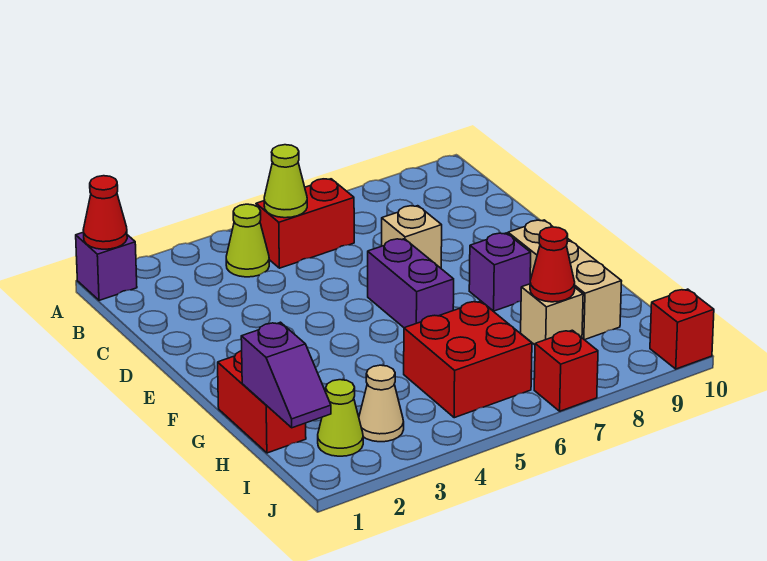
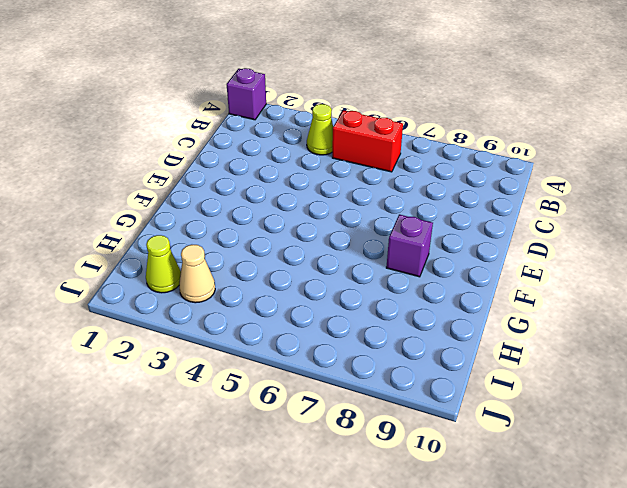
none -> tan 1x1 brick [382,206,442,268]
none -> purple 1x2 brick [368,239,454,328]
none -> tan 1x3 brick [508,220,622,340]

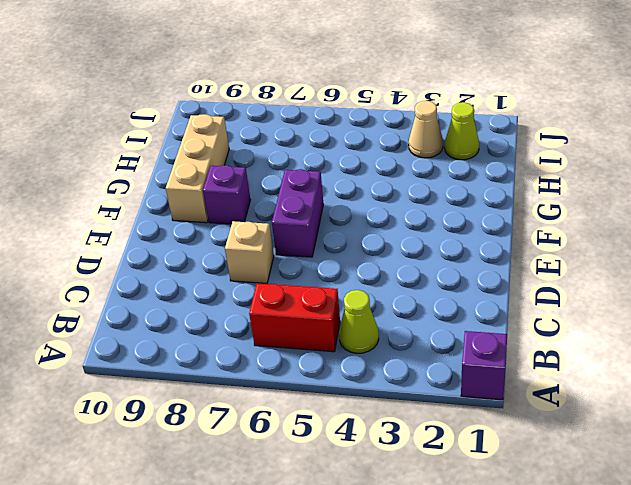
none -> red 1x2 brick [218,351,306,453]
none -> red 2x2 brick [404,301,532,418]
none -> tan 1x1 brick [521,284,583,345]

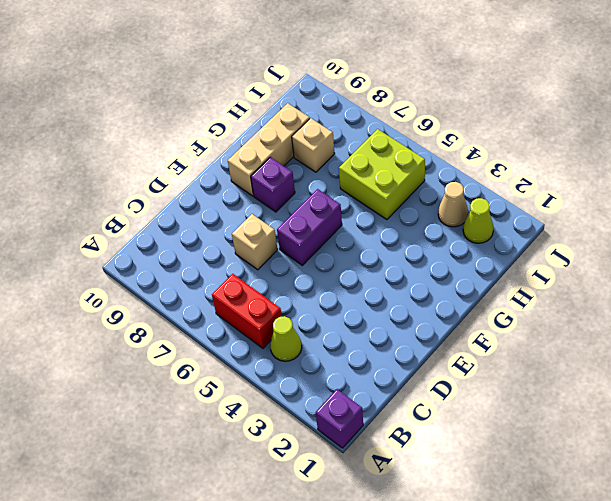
lime 2x2 brick [339,129,425,220] -> red 2x2 brick [404,301,532,418]
none -> red 1x2 brick [218,351,306,453]
none -> red 1x1 brick [534,330,598,411]
none -> red 1x1 brick [650,289,714,369]

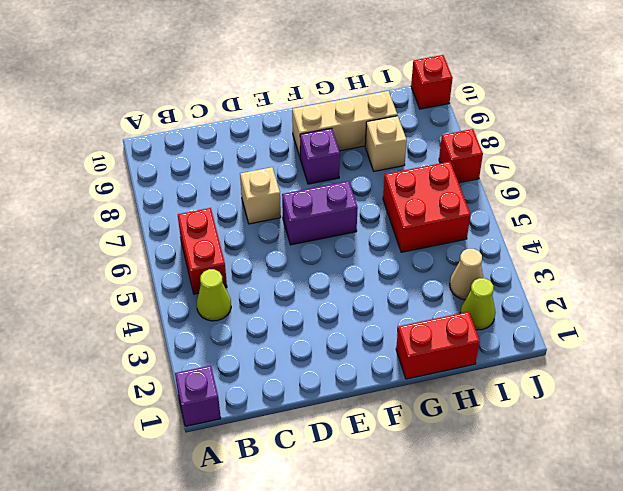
none -> red 1x1 cone [83,176,127,249]
none -> lime 1x1 cone [264,145,307,218]
none -> purple 1x2 slope [241,322,331,428]

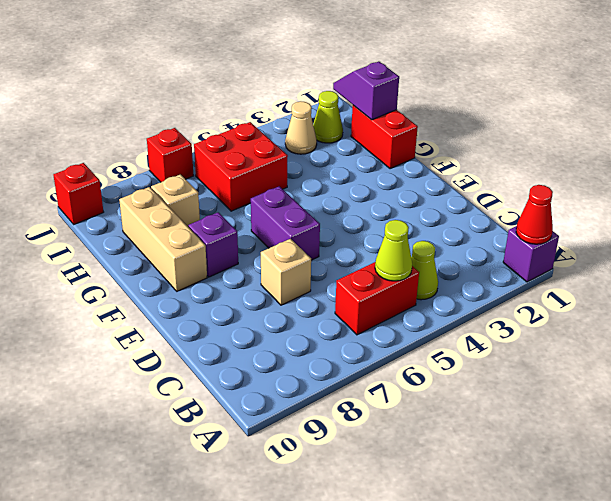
none -> red 1x1 cone [530,227,575,302]

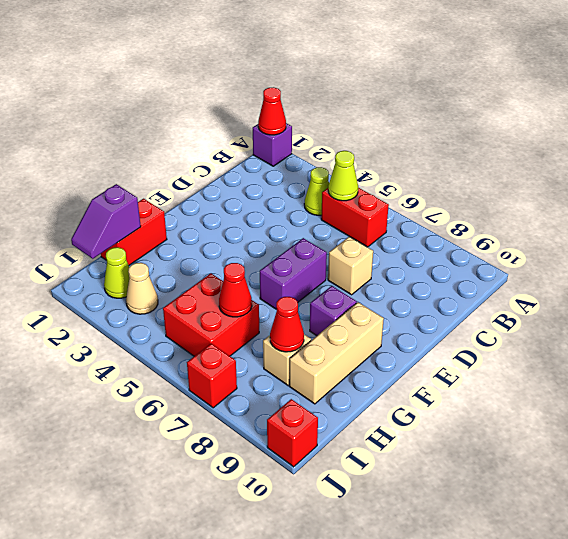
red 1x1 cone [219,263,252,317] -> none

